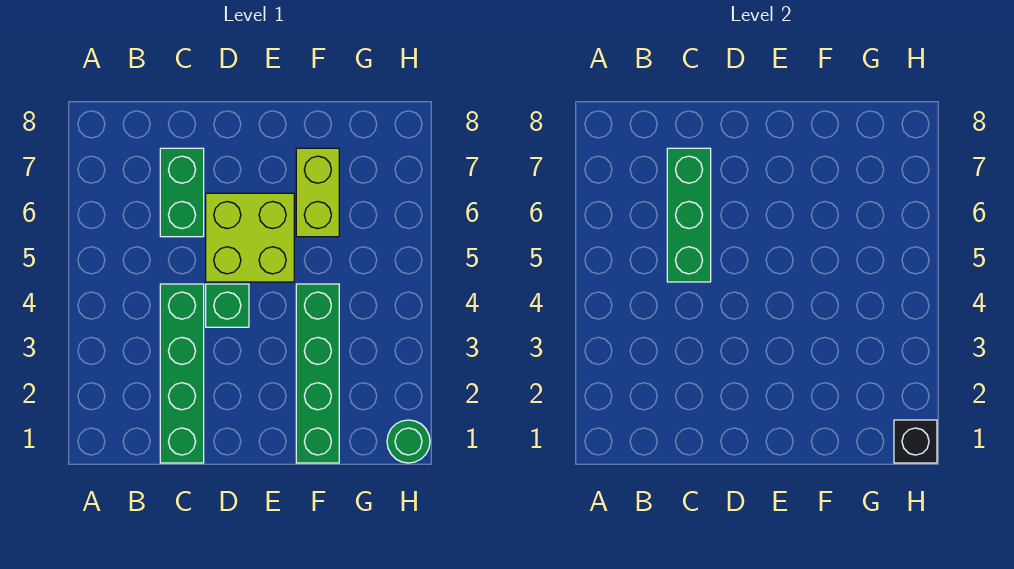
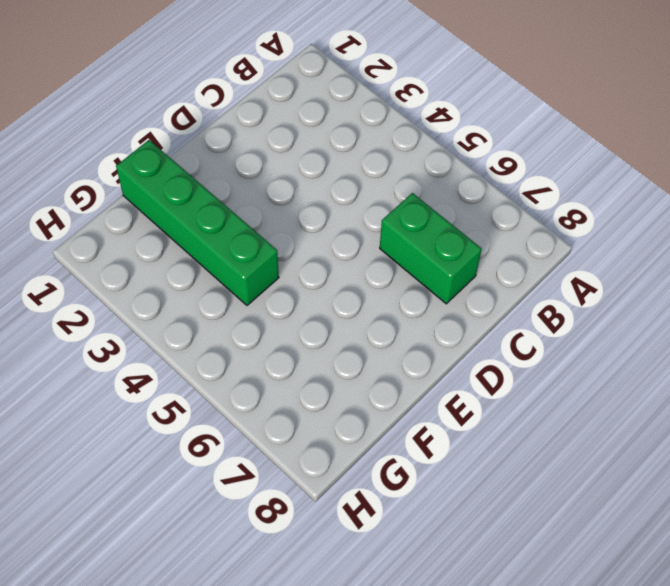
none -> green 1x4 brick [160,284,204,463]
none -> green 1x1 brick [206,284,249,327]

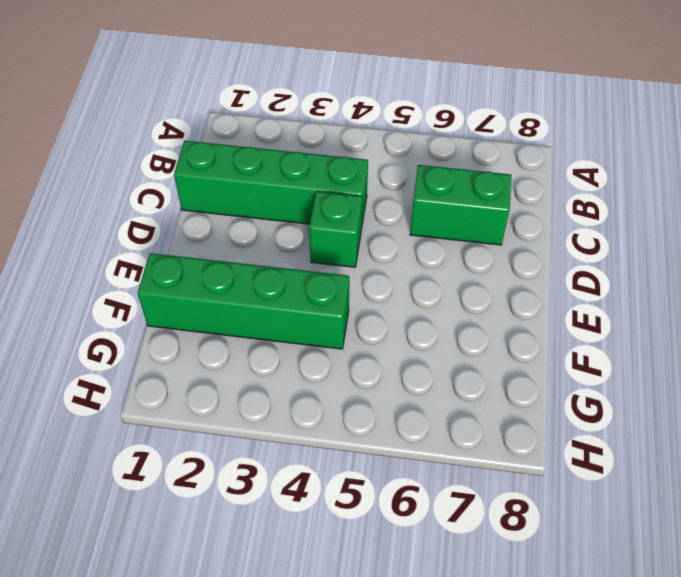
none -> lime 2x2 brick [206,193,294,282]
none -> lime 1x2 brick [296,148,339,237]

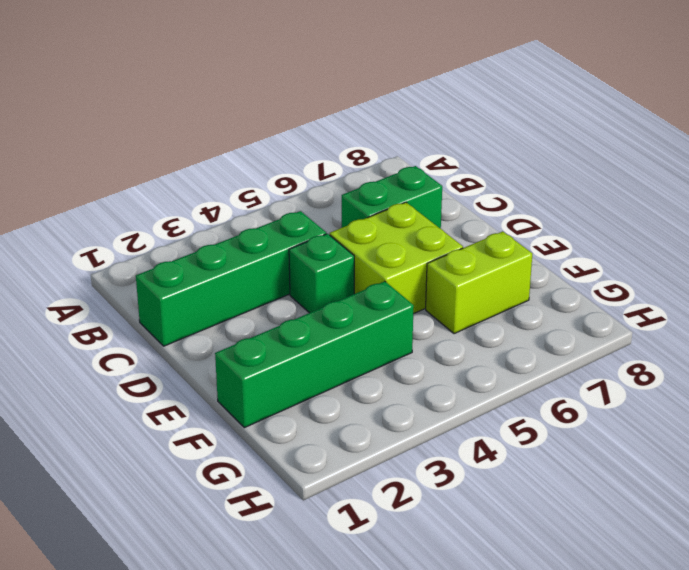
none -> green 1x1 round brick [387,420,430,463]
none -> green 1x3 brick [667,148,711,282]

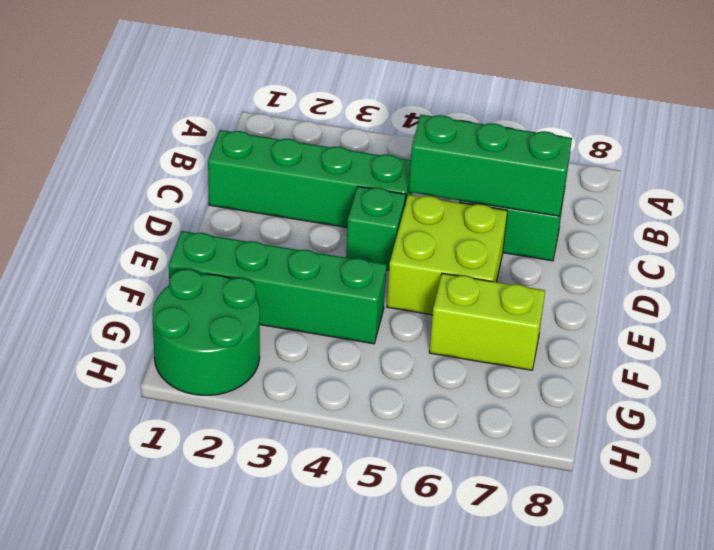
green 2x2 round brick [152,269,260,395] -> green 1x1 round brick [387,420,430,463]
none -> black 1x1 brick [894,420,937,463]

